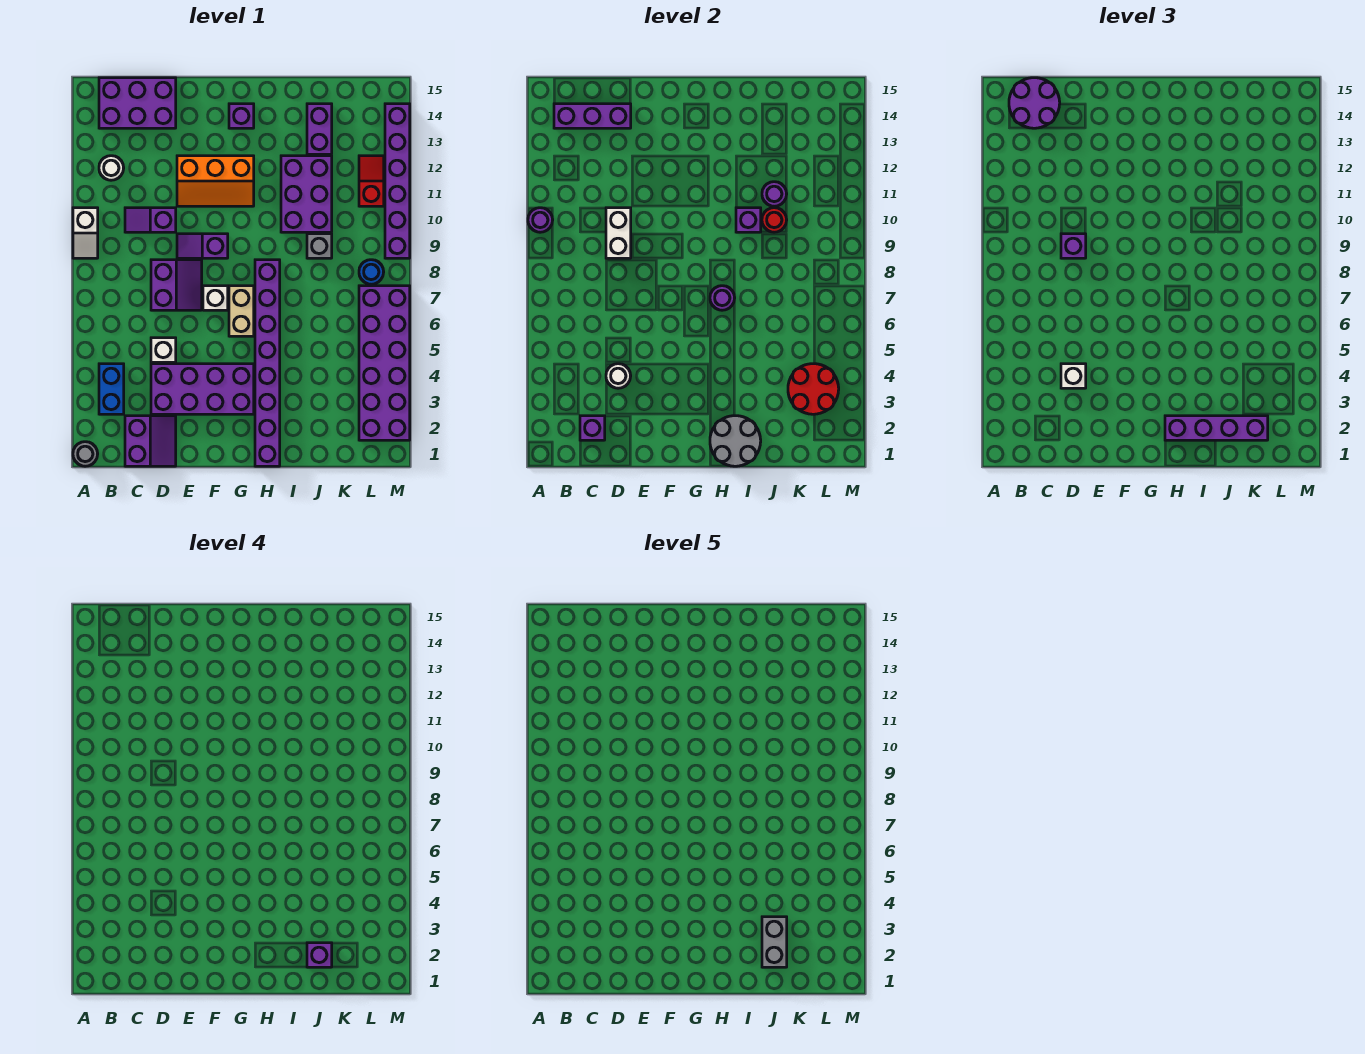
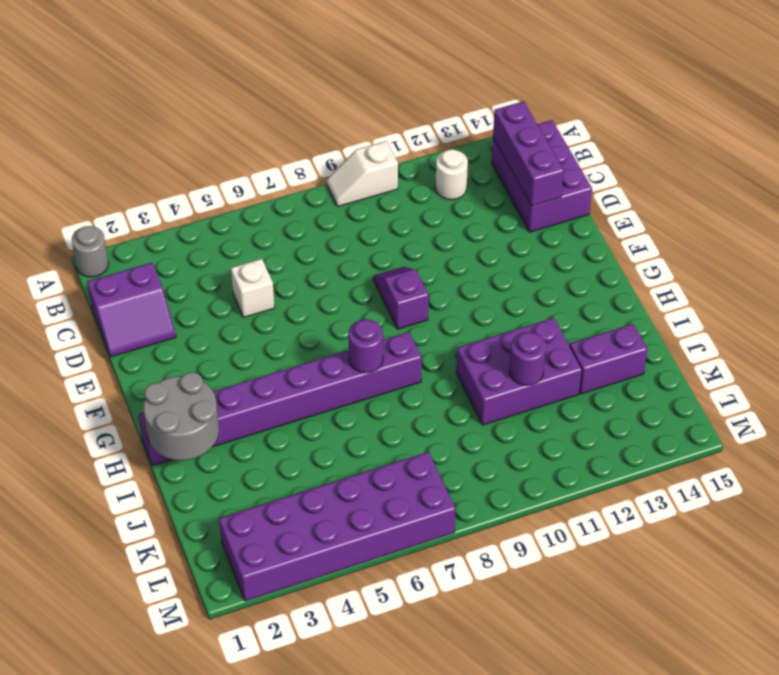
none -> blue 1x2 brick [99,364,124,414]
none -> purple 1x2 slope [125,208,176,232]
none -> purple 2x4 brick [151,364,254,414]
none -> purple 2x2 slope [151,260,202,310]

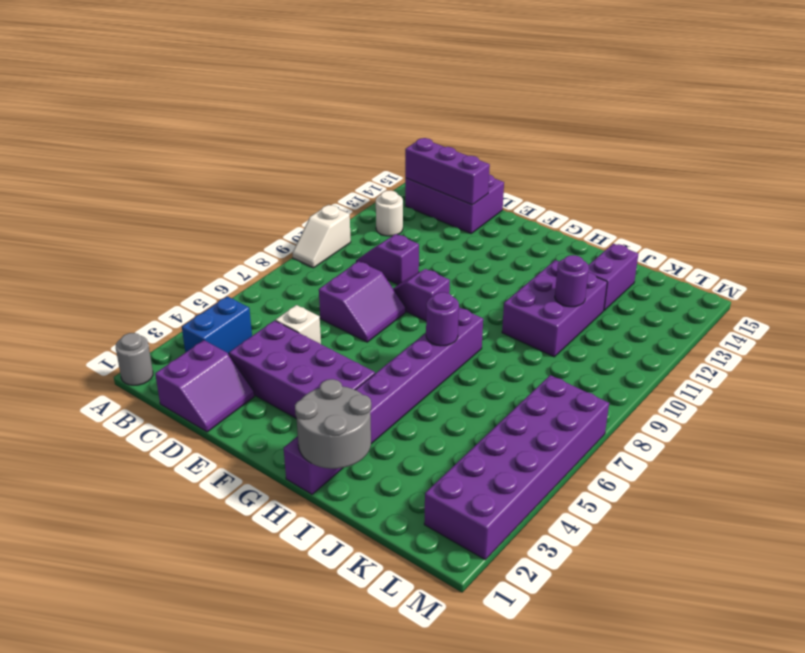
none -> orange 2x3 slope [177,156,254,206]
none -> white 1x1 brick [203,286,228,310]
none -> tan 1x2 brick [229,286,254,336]
none -> purple 1x1 brick [229,104,254,128]

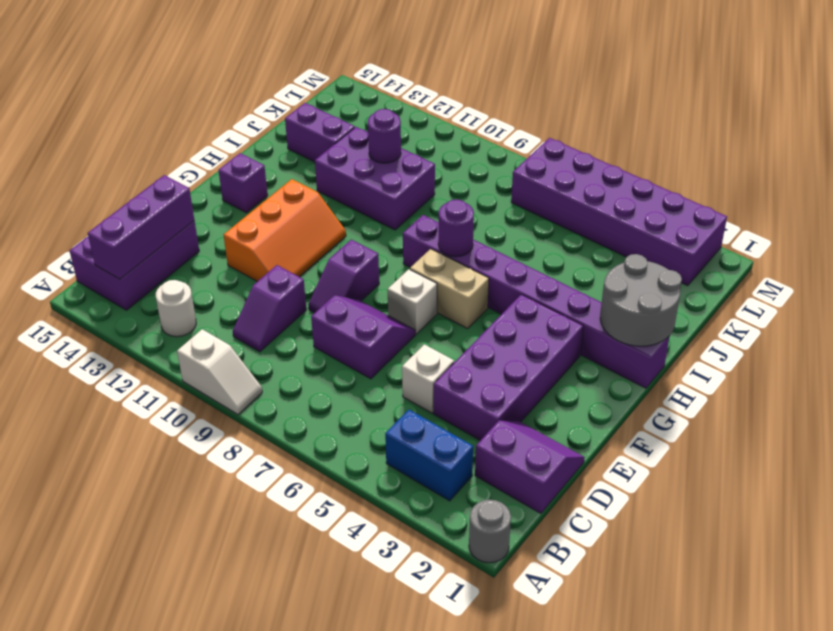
none -> grey 1x1 brick [307,234,332,258]
none -> blue 1x1 round brick [359,260,384,284]
none -> red 1x2 slope [359,156,384,206]
none -> purple 1x6 brick [385,104,410,258]

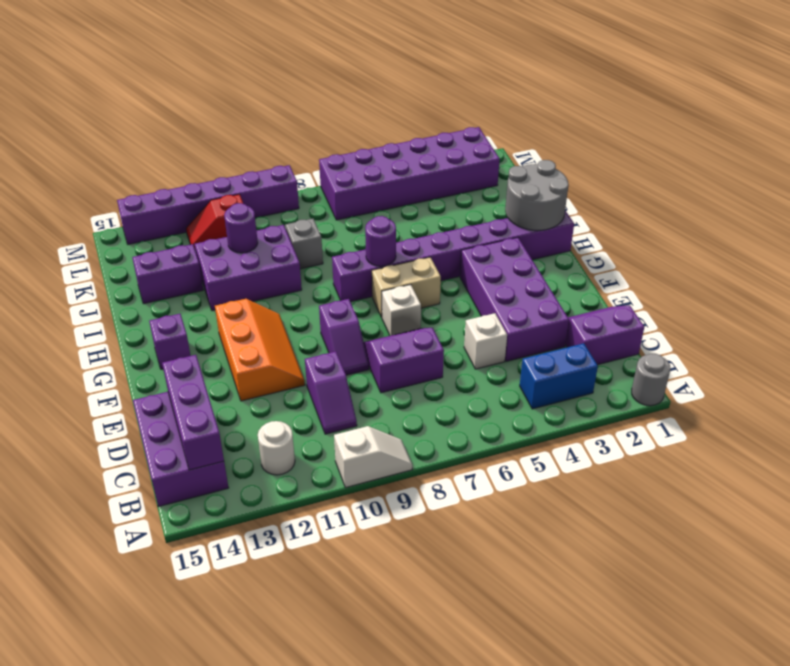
none -> blue 1x1 round brick [359,260,384,284]
none -> purple 1x1 round brick [528,208,553,232]
none -> purple 1x1 brick [580,416,605,440]
none -> white 1x1 round brick [606,364,631,388]

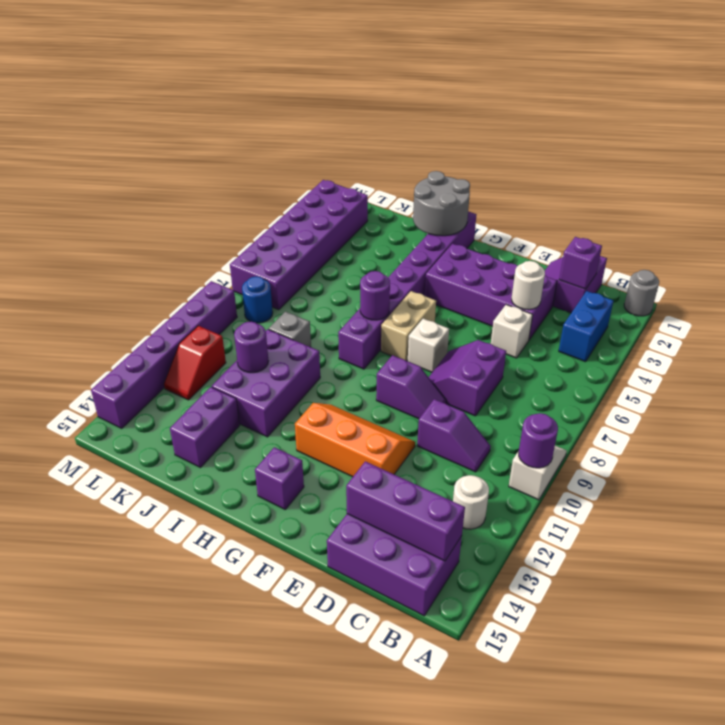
none -> white 1x2 brick [606,208,631,258]
none -> purple 1x1 brick [736,208,761,232]
none -> red 1x1 round brick [762,208,787,232]
none -> red 2x2 round brick [788,364,839,414]

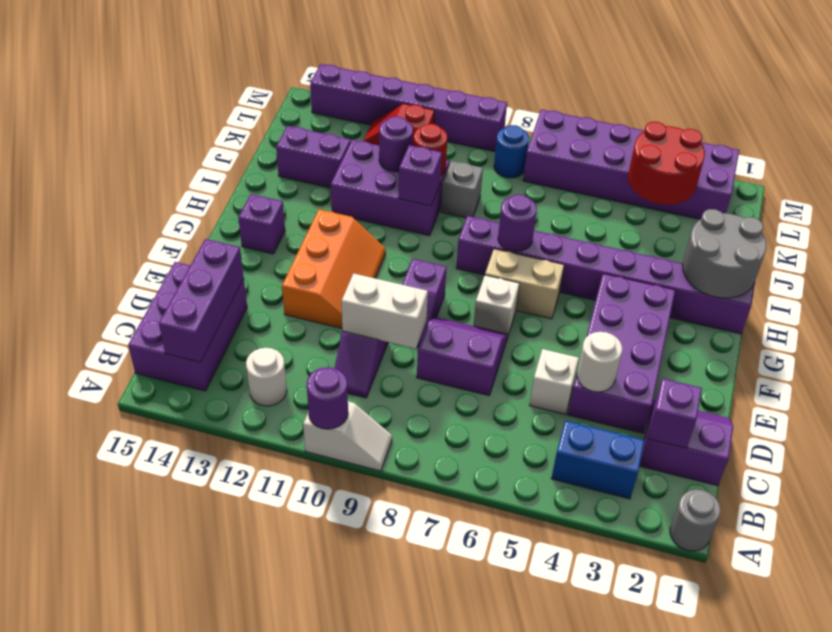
none -> purple 2x2 round brick [1009,78,1060,128]
none -> white 1x1 brick [1061,364,1086,388]
none -> purple 1x1 brick [1061,234,1086,258]
none -> purple 1x4 brick [1165,416,1268,440]

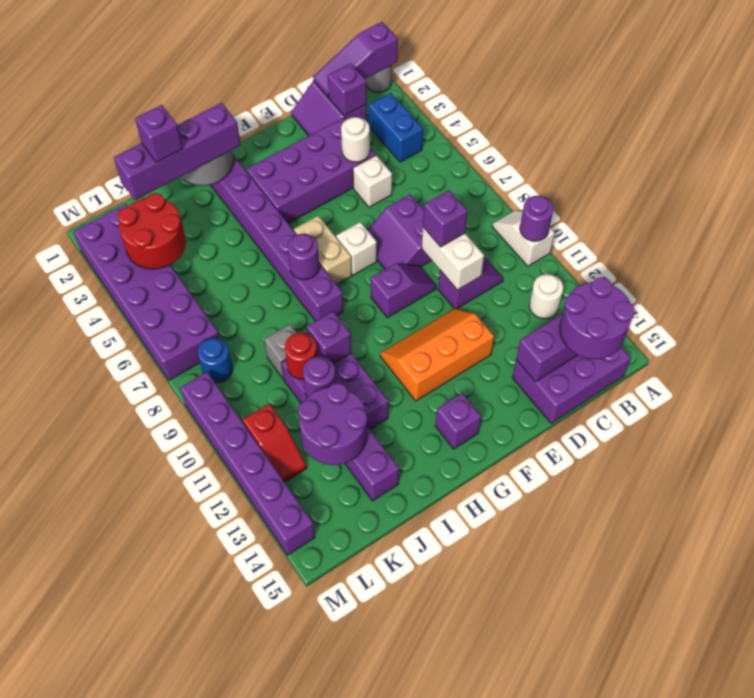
purple 1x3 slope [313,22,398,98] -> none
purple 2x2 round brick [298,383,367,465] -> none
none -> white 1x1 brick [1061,364,1086,388]
none -> grey 1x2 brick [762,917,787,967]

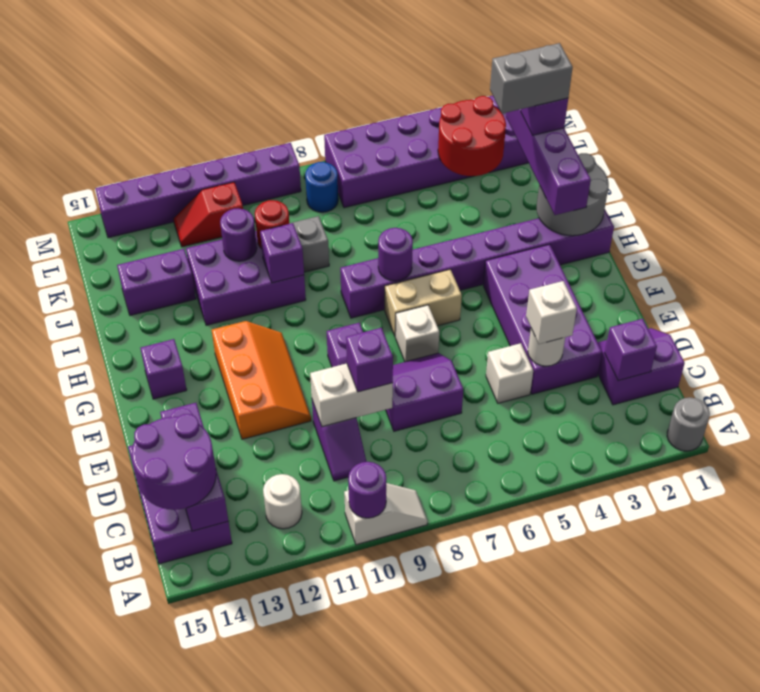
none -> blue 1x2 brick [99,364,124,414]

